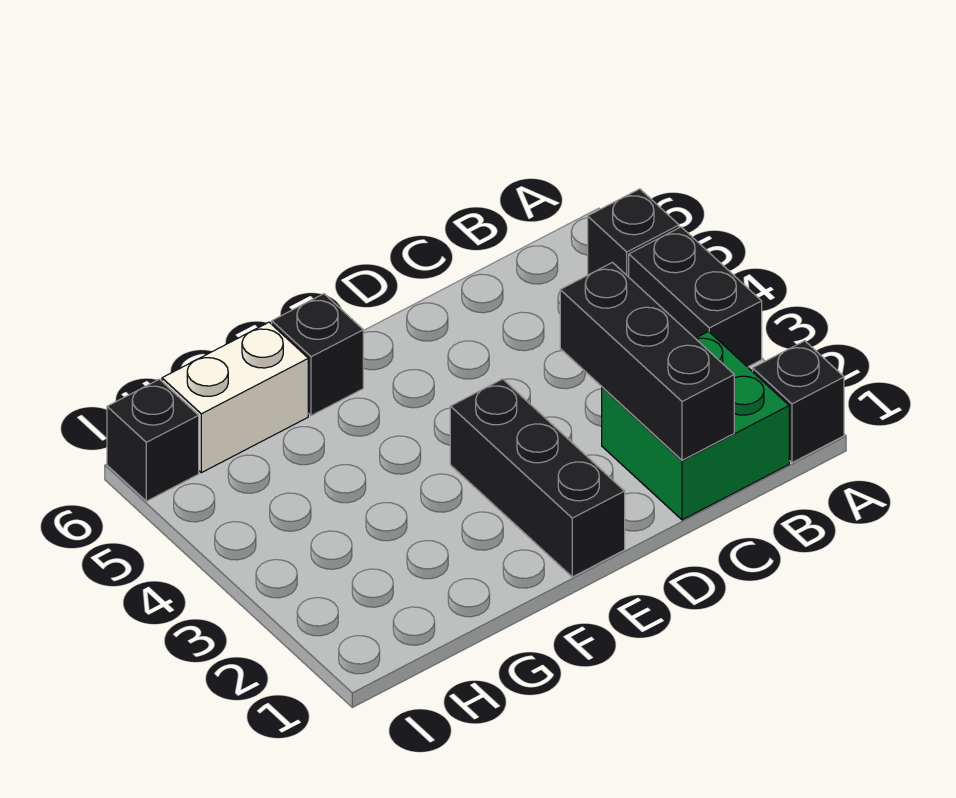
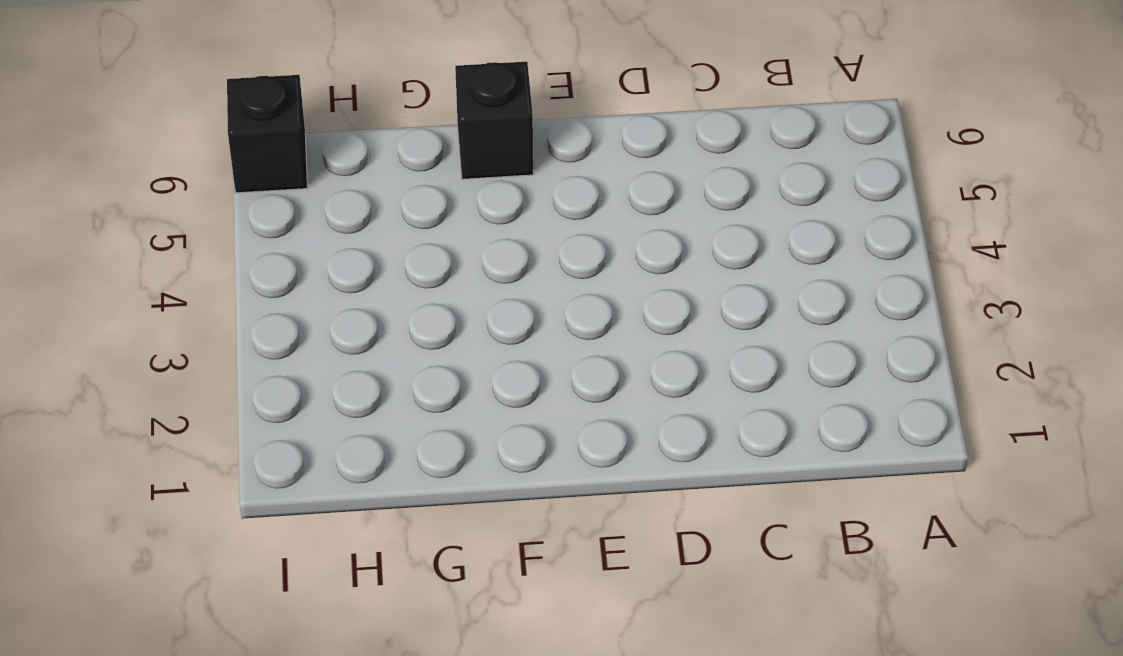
none -> black 1x1 brick [753,341,844,463]
none -> black 1x2 brick [629,227,762,367]

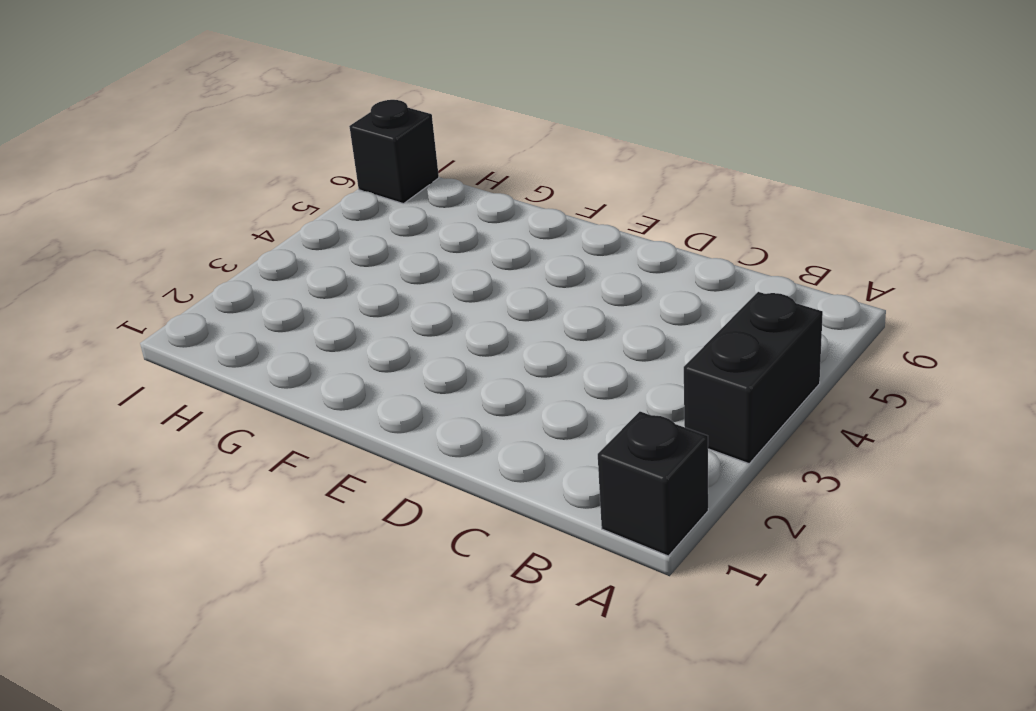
none -> black 1x1 brick [588,189,679,277]
none -> green 2x2 brick [602,331,789,520]

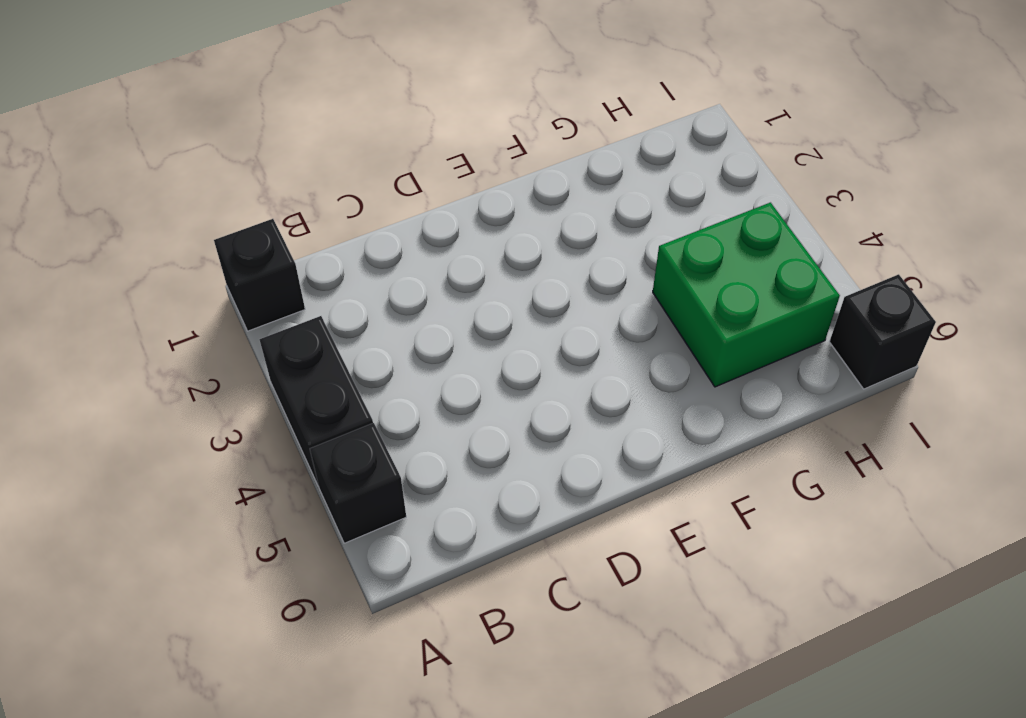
green 2x2 brick [653,203,840,387] -> green 2x2 brick moved to [602,331,789,520]
none -> black 1x3 brick [450,379,625,577]
none -> black 1x1 brick [272,294,363,416]

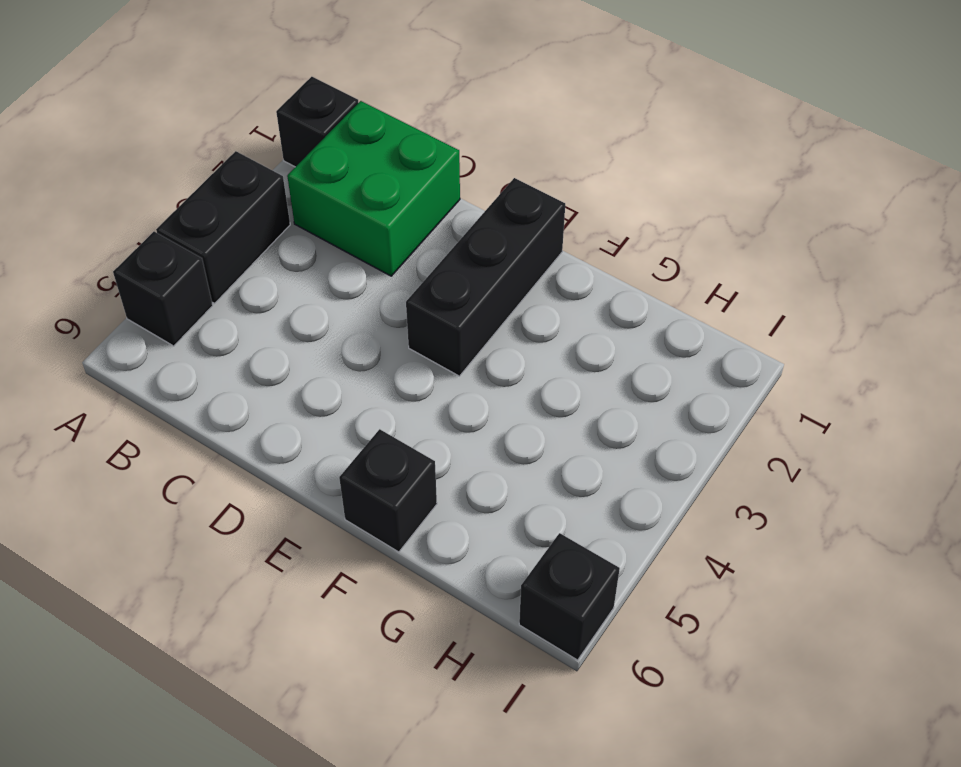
none -> white 1x2 brick [162,322,308,473]
none -> black 1x3 brick [560,263,734,460]

